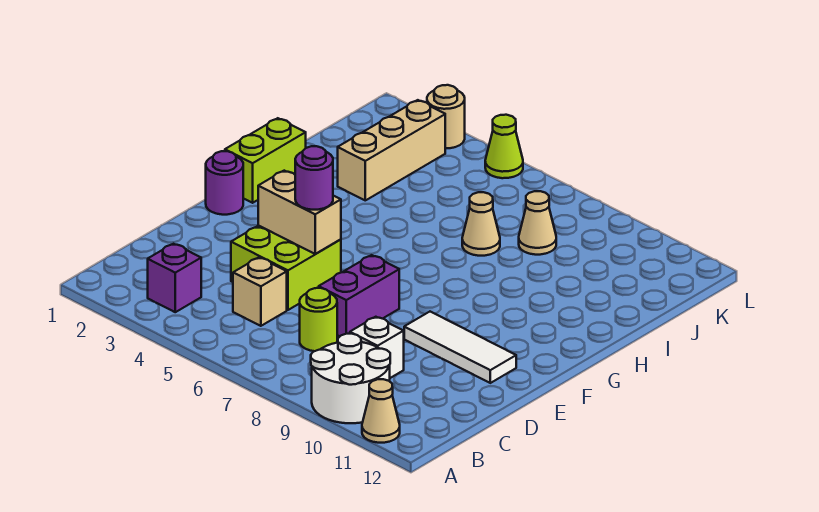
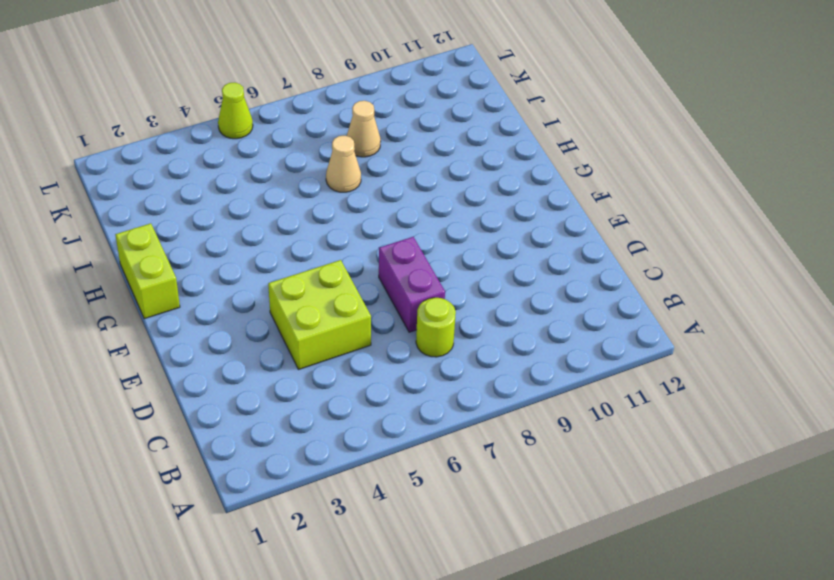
none -> white 2x2 round brick [311,334,390,423]
none -> tan 1x1 cone [362,379,400,443]
none -> purple 1x1 brick [148,244,201,312]

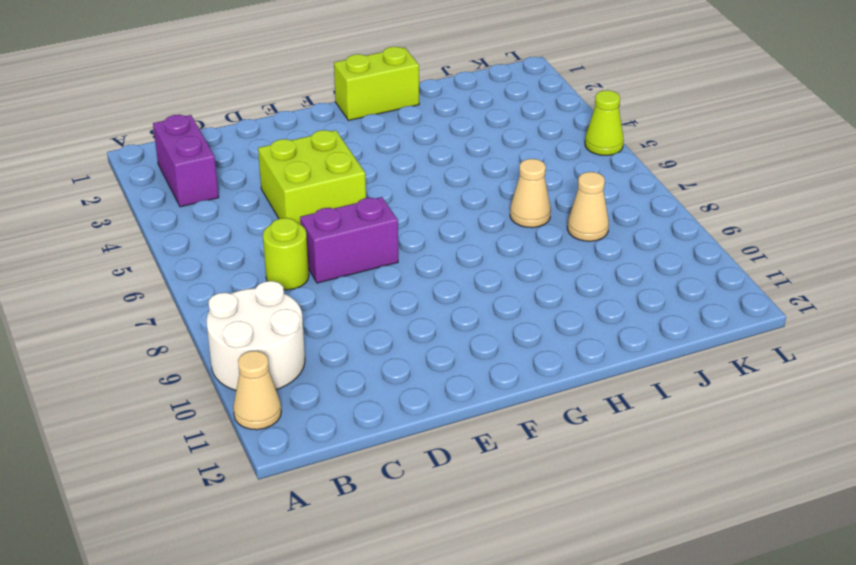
purple 1x2 brick [153,115,219,207] -> purple 1x1 brick [148,244,201,312]
none -> tan 1x1 brick [233,257,287,326]
none -> white 1x1 brick [350,317,404,378]
none -> white 1x3 tile [404,312,516,383]

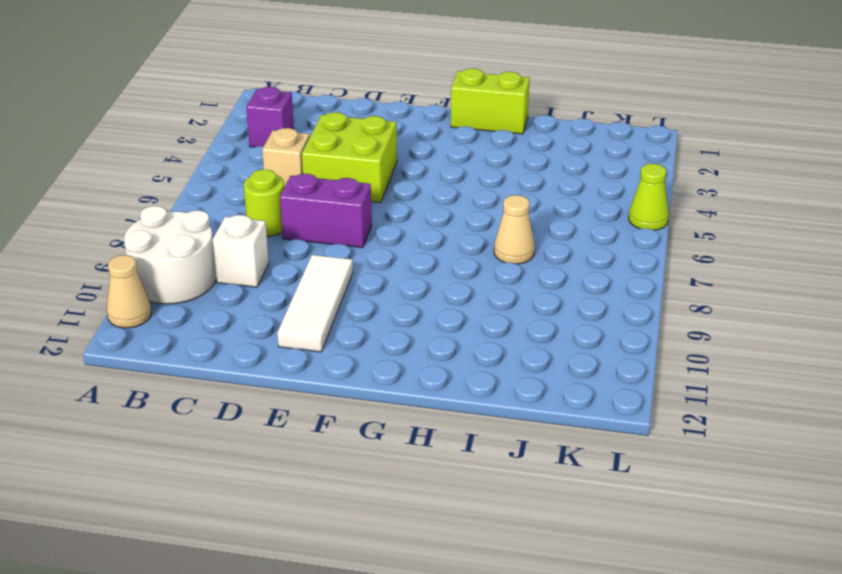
none -> purple 1x1 round brick [206,151,243,215]
none -> tan 1x3 brick [338,100,445,200]
none -> tan 1x1 cone [519,191,556,255]

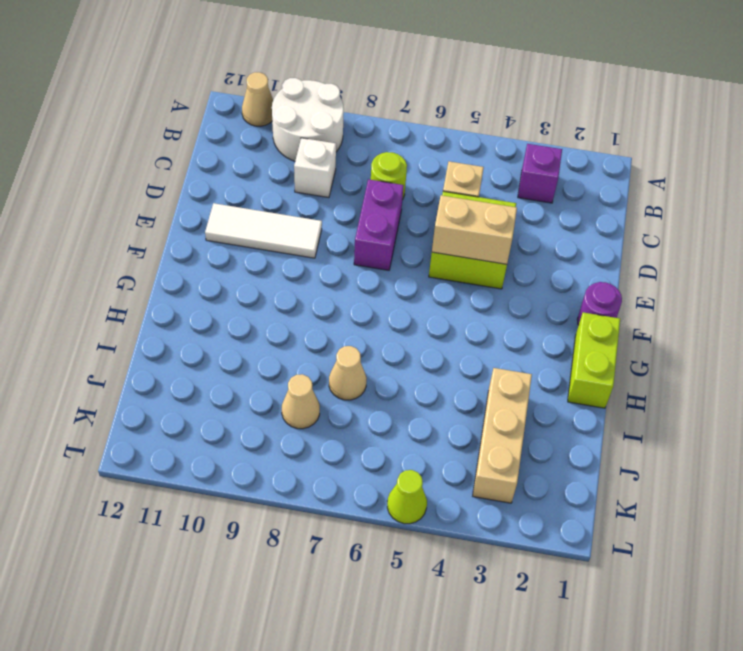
none -> tan 1x1 round brick [427,85,465,148]
none -> purple 1x1 round brick [295,146,333,210]

